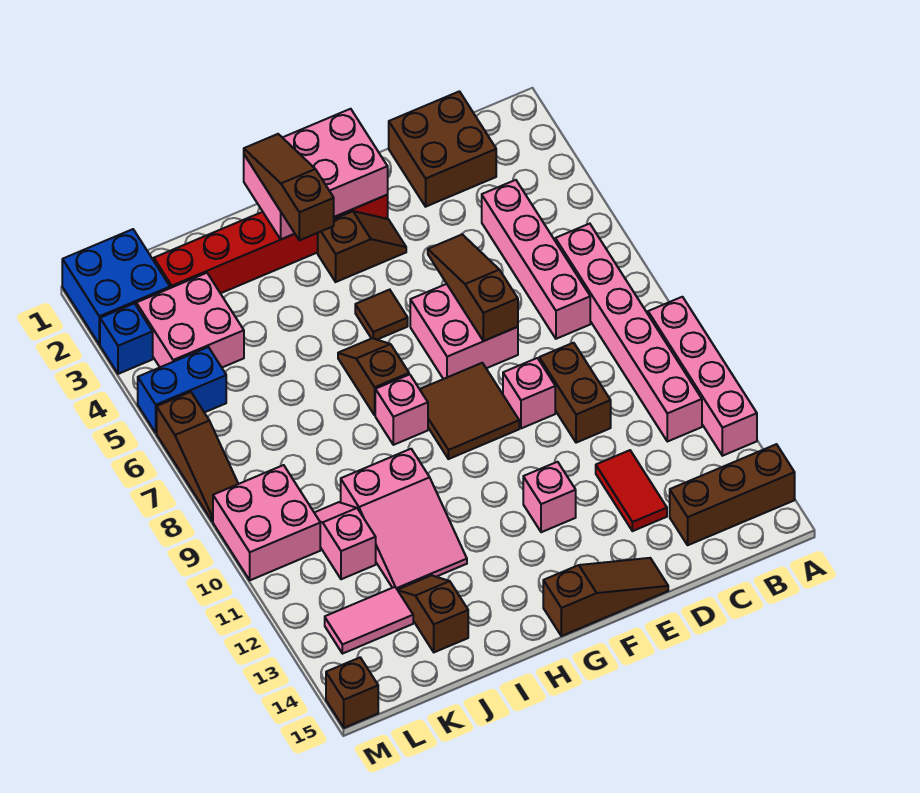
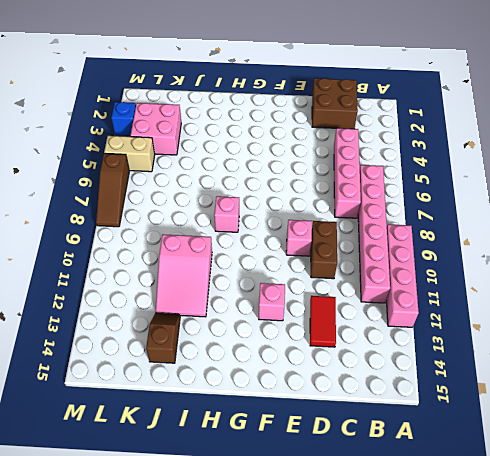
tan 1x2 brick [104,136,155,172] -> blue 1x2 brick [138,347,226,433]
none -> brown 1x3 brick [670,444,795,545]
none -> pink 2x2 brick [410,284,518,379]
none -> brown 1x3 slope [543,558,668,636]
none -> red 1x6 brick [154,195,388,293]

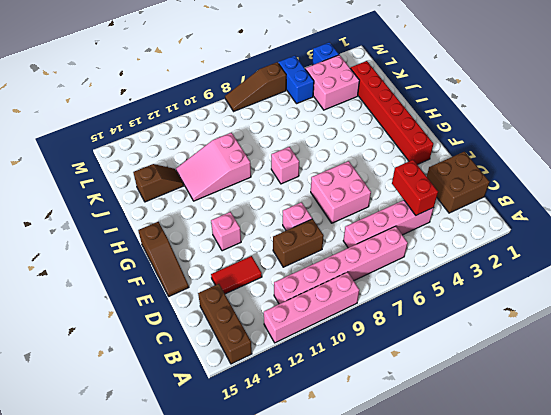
red 1x2 brick [392,160,438,215] -> none
none -> brown 1x2 slope [318,211,406,282]
none -> brown 2x2 tile [420,363,519,459]
none -> brown 1x1 tile [355,290,408,340]
none -> brown 1x2 slope [338,338,409,415]

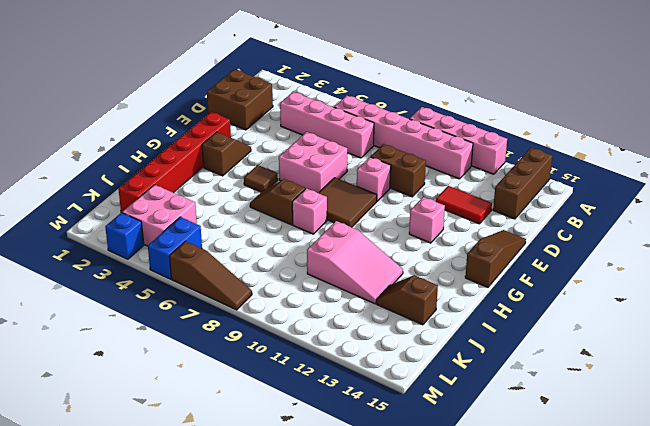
none -> pink 1x2 slope [314,502,376,579]
none -> pink 1x2 tile [325,587,413,654]
none -> blue 2x2 brick [62,229,170,344]
none -> pink 2x2 brick [213,465,320,580]

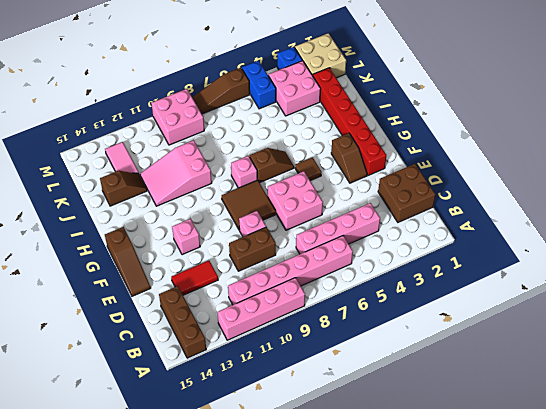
tan 2x2 brick [295,33,346,78] -> blue 2x2 brick [62,229,170,344]
none -> pink 1x2 slope [314,502,376,579]
none -> brown 1x1 brick [326,658,378,728]
none -> brown 1x3 slope [428,234,518,341]
none -> pink 2x3 brick [244,109,388,239]

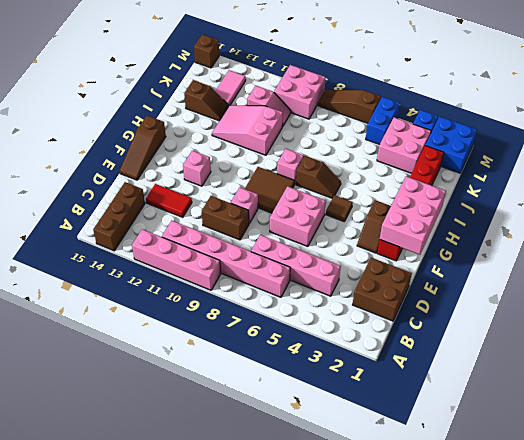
none -> brown 1x3 slope [428,234,518,341]
none -> brown 1x3 slope [244,134,334,240]

